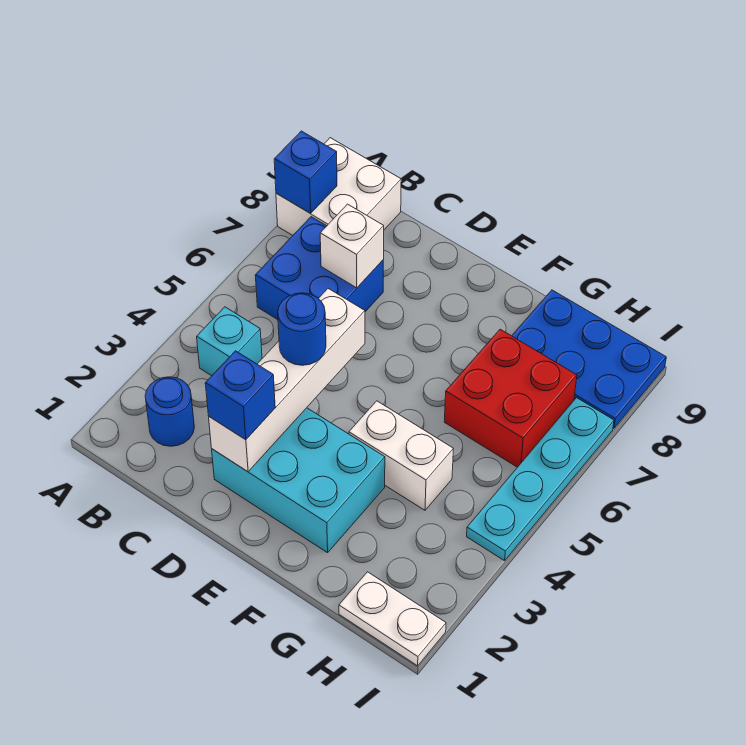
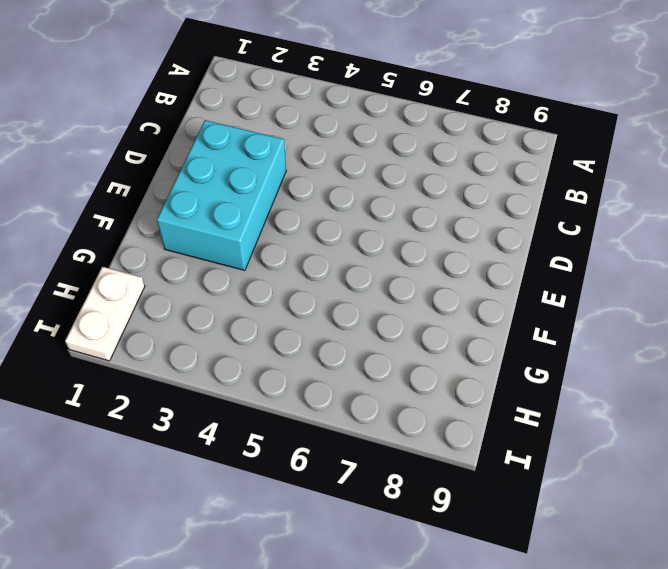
none -> white 2x2 brick [276,138,401,235]
none -> blue 1x1 round brick [145,377,194,446]
none -> cyan 1x1 brick [197,307,262,376]

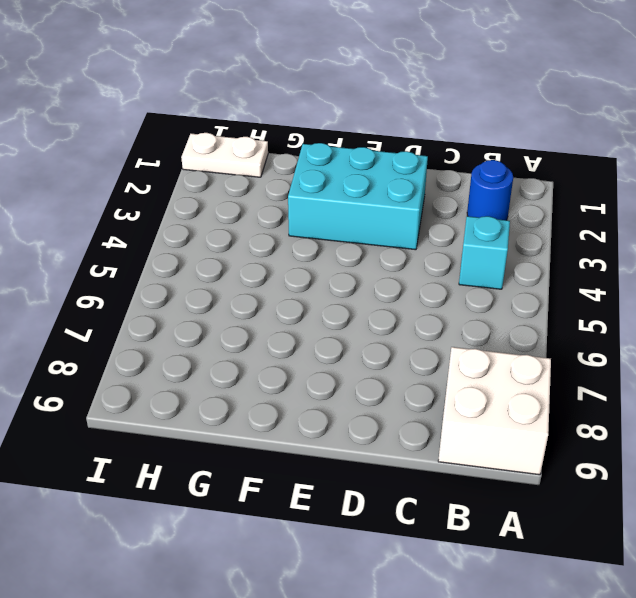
none -> blue 2x2 brick [255,217,383,320]
none -> white 1x2 brick [349,401,453,510]
none -> red 2x2 brick [444,329,577,467]

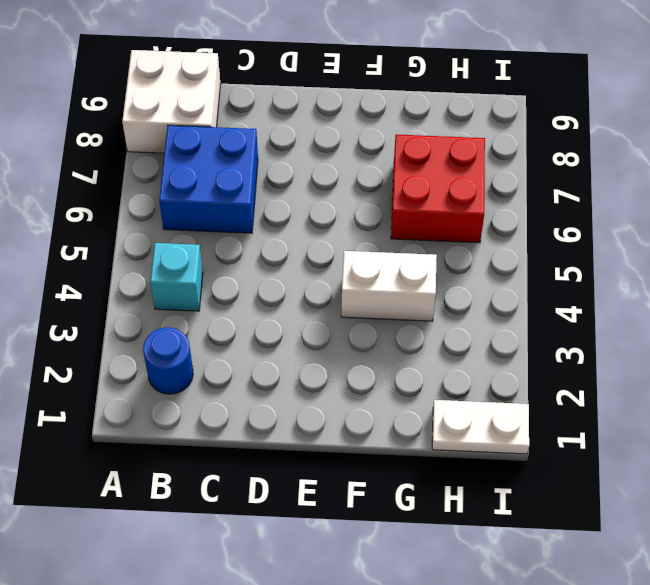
none -> cyan 2x3 brick [212,408,385,553]
none -> blue 2x3 plate [512,290,666,428]
none -> cyan 1x4 plate [467,398,614,561]

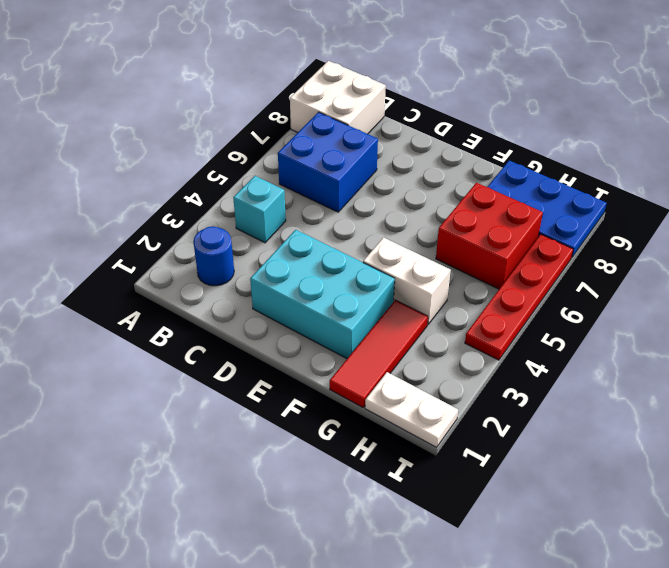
red 1x3 tile [330,300,428,407] -> none
red 1x4 plate [465,234,573,360] -> cyan 1x4 plate [467,398,614,561]
none -> blue 1x1 brick [274,131,337,213]
none -> white 1x1 brick [320,204,384,288]
none -> white 1x4 brick [209,289,365,472]

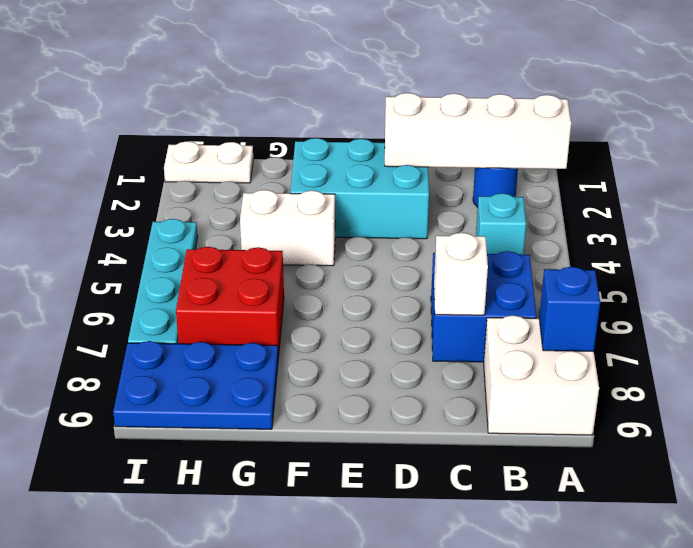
white 1x4 brick [385,93,571,169] -> white 1x4 brick turned to [209,289,365,472]
none -> blue 1x1 brick [205,351,275,440]
none -> blue 1x1 round brick [278,293,326,365]

